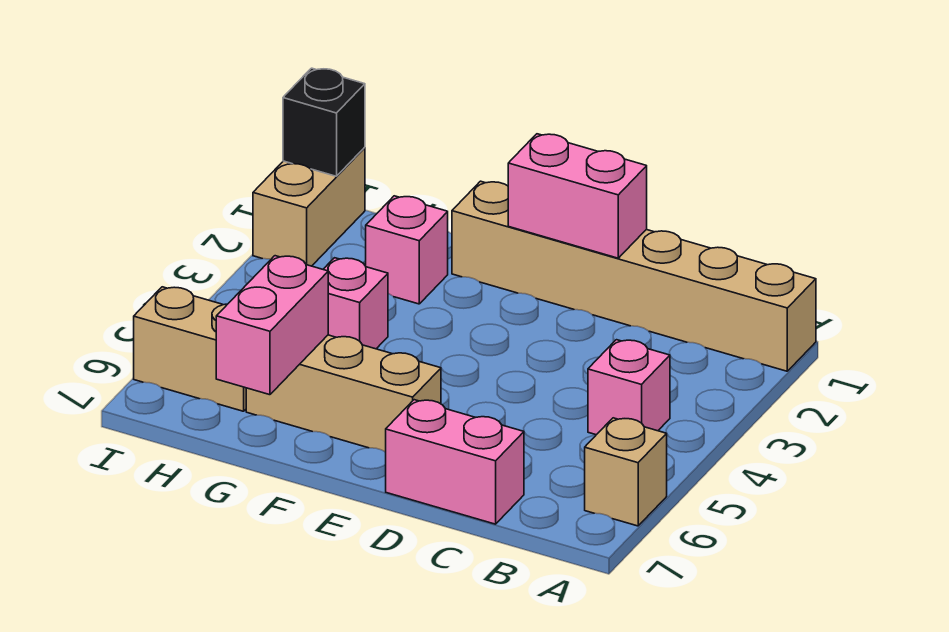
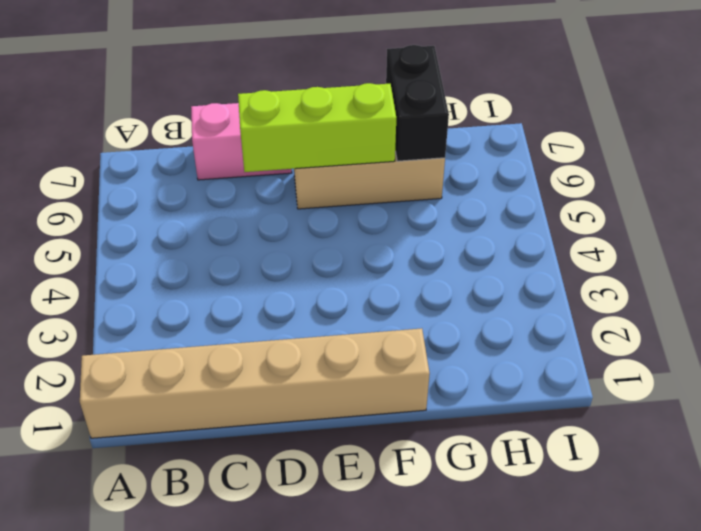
lime 1x3 brick [238,83,396,172] -> none
black 1x2 brick [386,45,449,161] -> pink 1x2 brick [216,256,328,395]
none -> tan 1x1 brick [585,418,667,526]
none -> pink 1x1 brick [588,340,670,435]
none -> pink 1x1 brick [366,196,448,304]

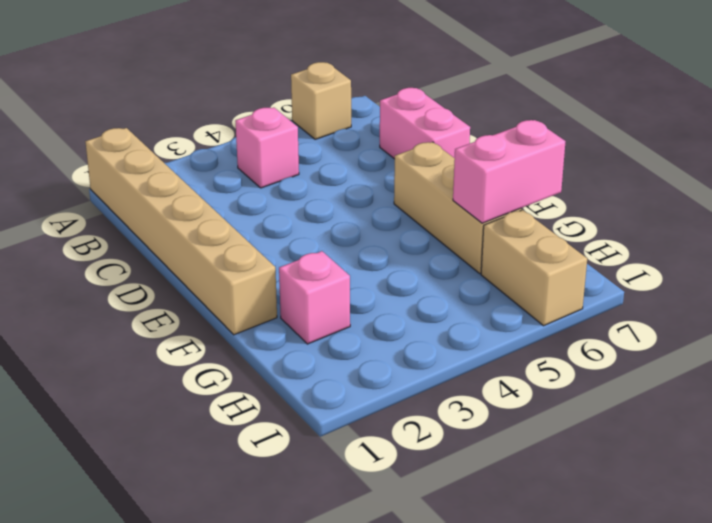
none -> pink 1x1 brick [323,258,388,349]
none -> tan 1x2 brick [253,148,365,266]
none -> pink 1x2 brick [508,134,647,258]

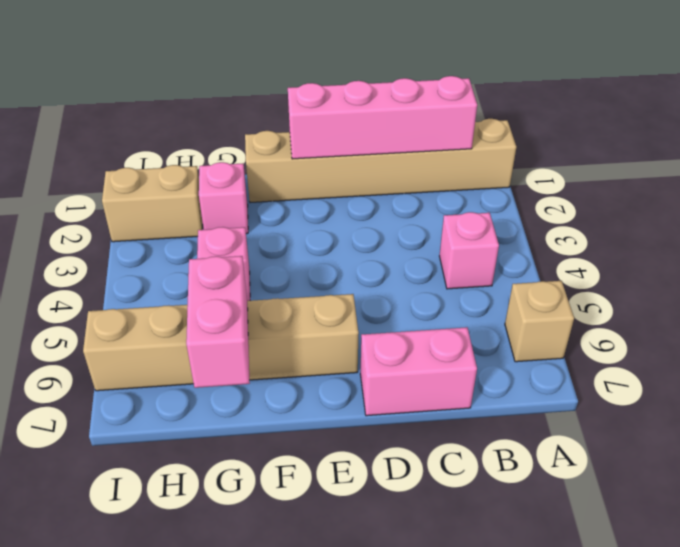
pink 1x4 brick [288,76,477,159] -> pink 1x2 brick [508,134,647,258]
tan 1x2 brick [102,165,203,242] -> tan 1x2 brick turned to [253,148,365,266]
none -> black 1x1 brick [283,68,365,176]

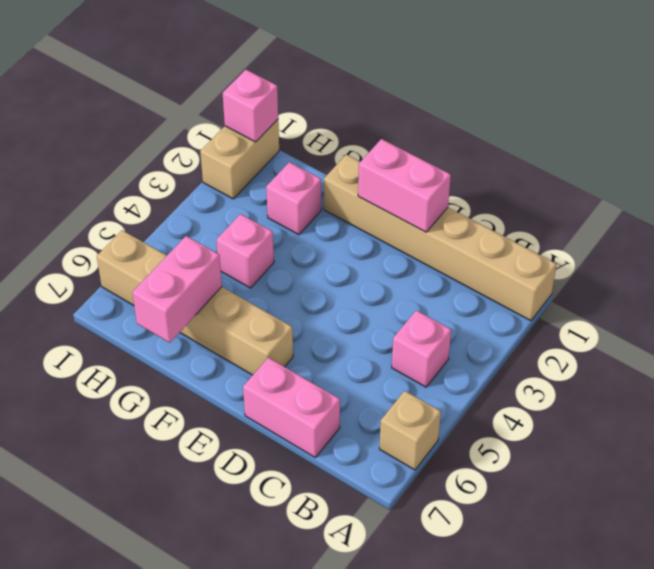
pink 1x1 brick [223,70,278,142] -> black 1x1 brick [283,68,365,176]

